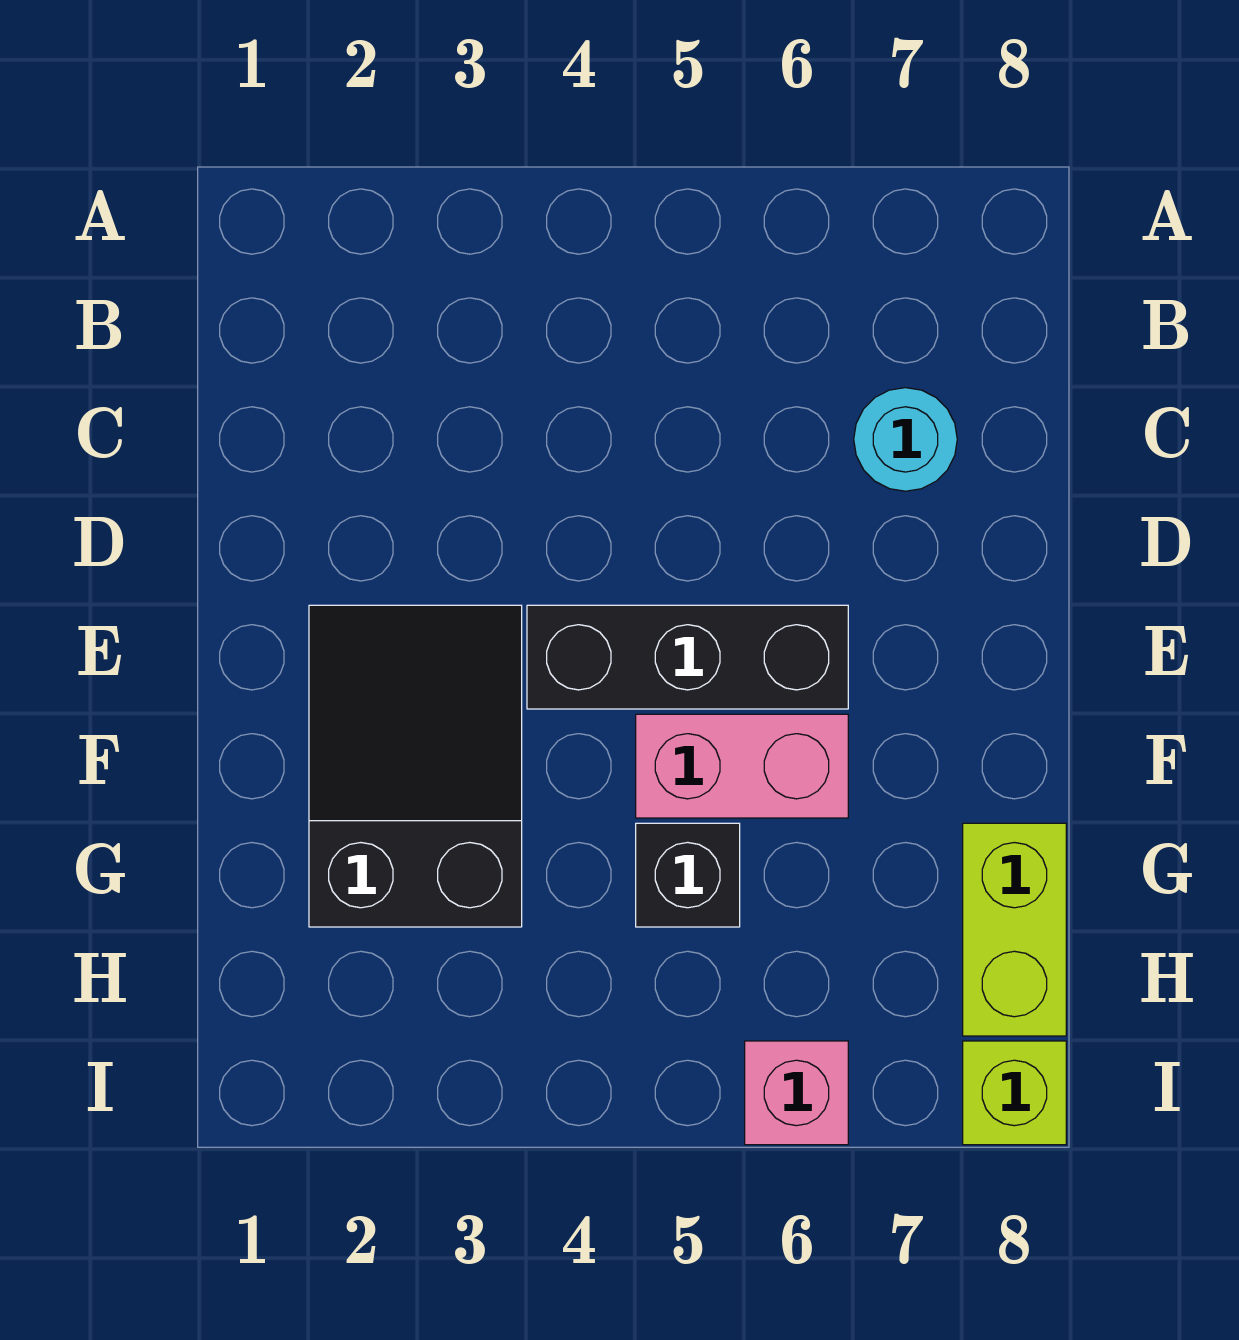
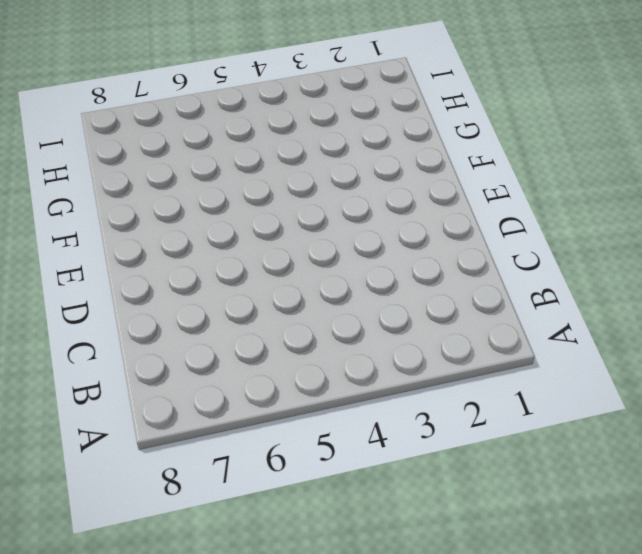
none -> cyan 1x1 round brick [854,388,957,491]
none -> black 2x3 slope [309,605,522,927]

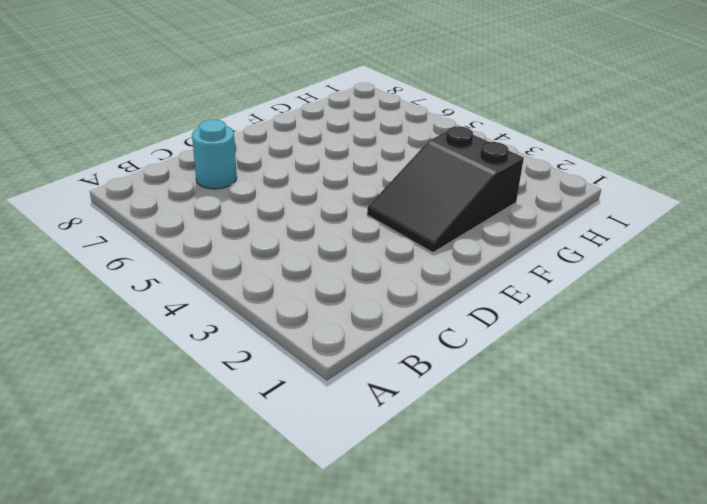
none -> black 1x3 brick [527,605,848,709]
none -> pink 1x2 brick [636,714,848,818]

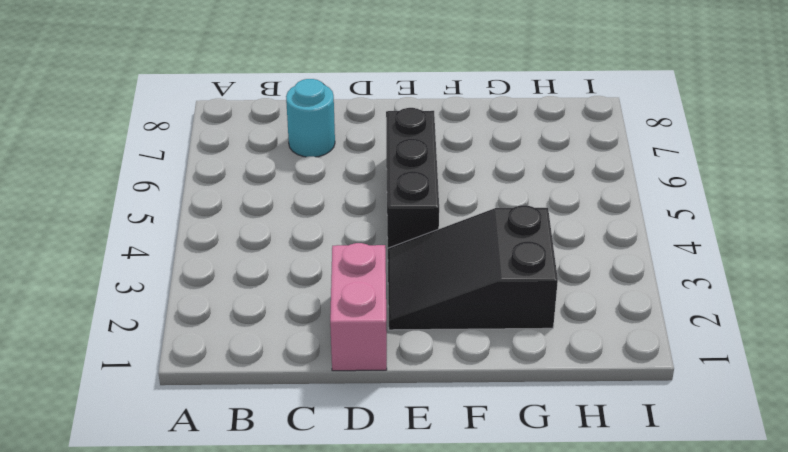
pink 1x2 brick [330,243,387,371] -> pink 1x2 brick moved to [636,714,848,818]
none -> black 1x1 brick [636,823,740,927]
none -> lime 1x2 brick [963,823,1066,1036]

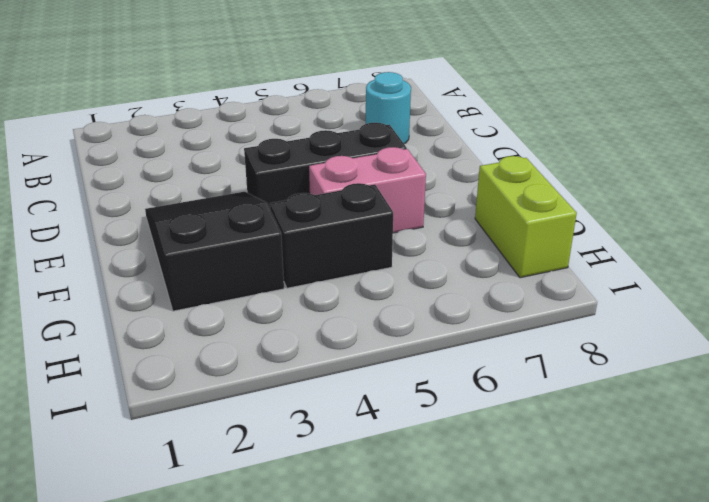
black 1x2 brick [270,183,393,288] -> black 1x1 brick [636,823,740,927]
none -> pink 1x1 brick [745,1041,848,1145]
none -> lime 1x1 brick [963,1041,1066,1145]

